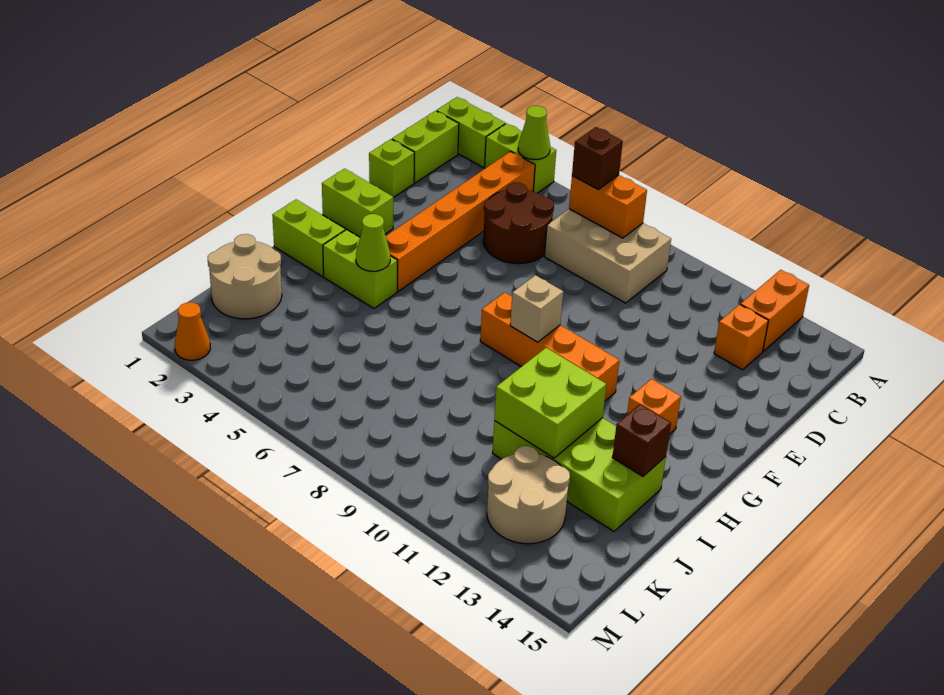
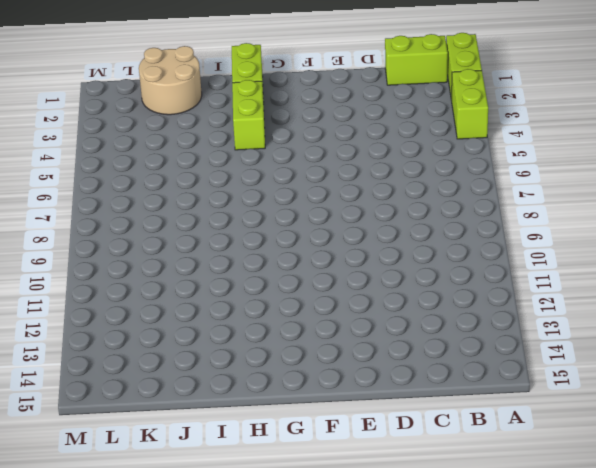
none -> orange 1x2 brick [740,270,809,351]
none -> orange 1x6 brick [386,151,535,291]
none -> tan 2x3 brick [545,209,671,303]

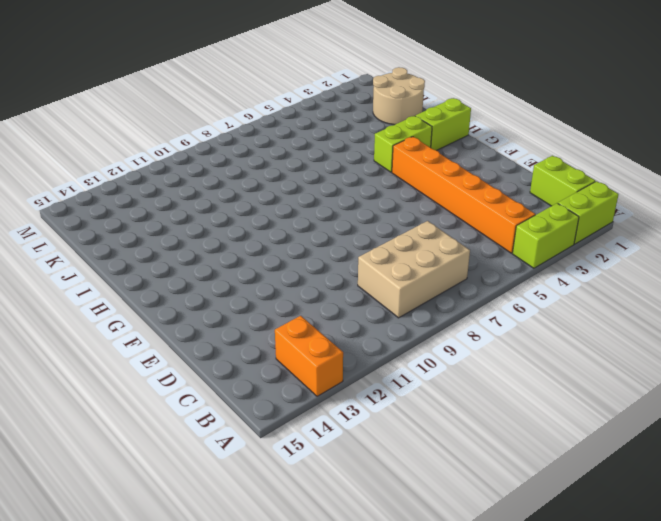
none -> brown 2x2 round brick [483,183,554,264]
none -> orange 1x1 brick [714,304,768,370]
none -> lime 1x1 brick [369,139,414,198]

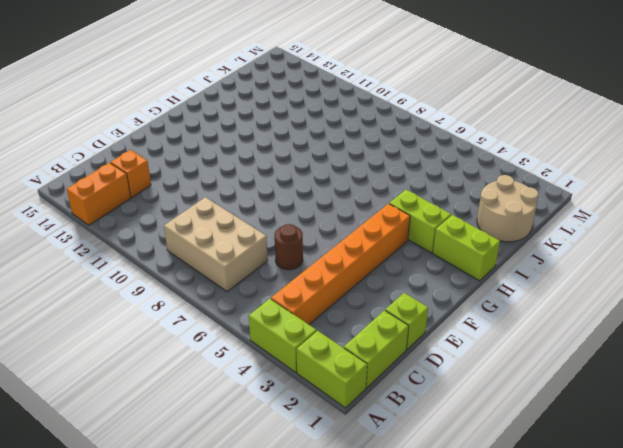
brown 1x1 round brick [275,224,303,270] -> brown 2x2 round brick [483,183,554,264]
none -> lime 1x2 brick [322,169,393,237]
none -> orange 1x4 brick [480,292,619,401]
none -> orange 1x1 brick [627,379,681,434]

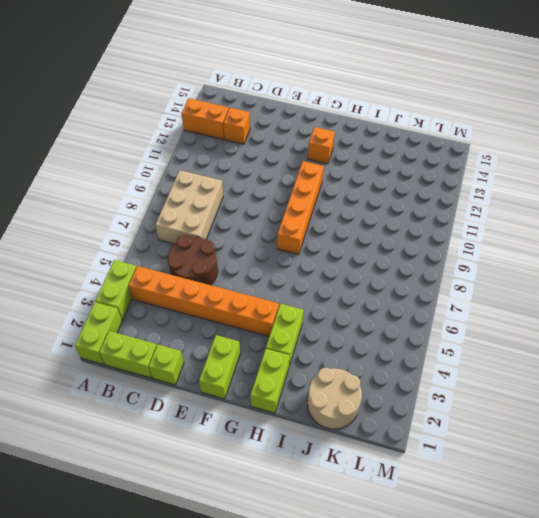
none -> lime 2x4 brick [492,418,666,531]
none -> tan 2x2 round brick [487,446,570,544]
none -> orange 1x1 cone [175,302,210,360]

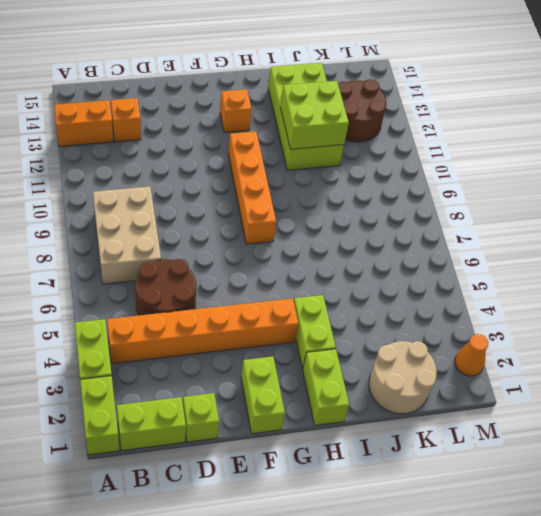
brown 2x2 round brick [338,79,386,142] -> tan 2x2 round brick [487,446,570,544]
none -> lime 1x1 cone [518,106,550,160]
none -> orange 1x2 brick [569,175,647,238]
none -> tan 1x1 brick [510,275,563,342]

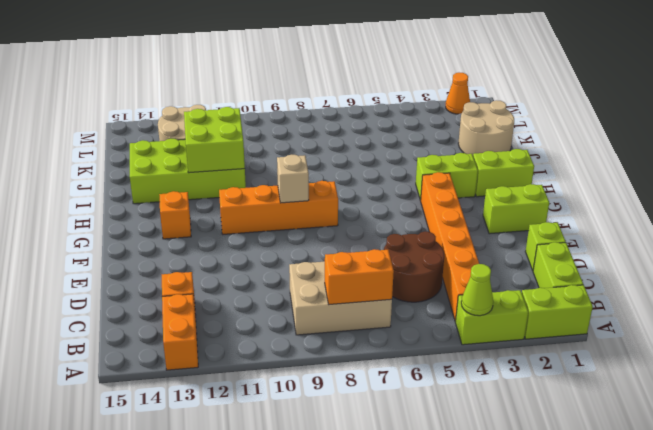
none -> lime 1x1 cone [356,214,390,271]
none -> brown 1x1 brick [612,404,671,476]
none -> brown 1x1 brick [572,127,623,189]

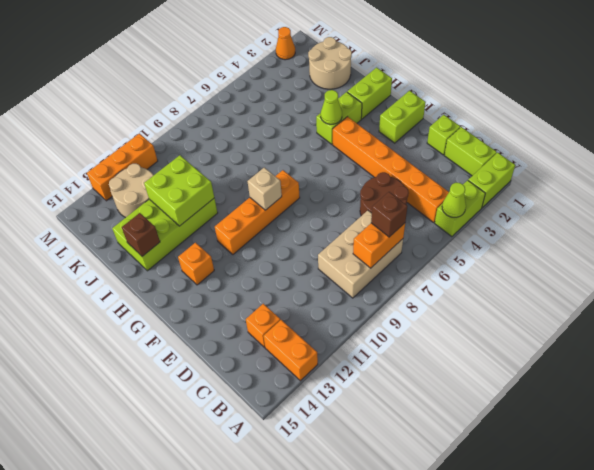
orange 1x3 brick [87,133,158,201] -> none

